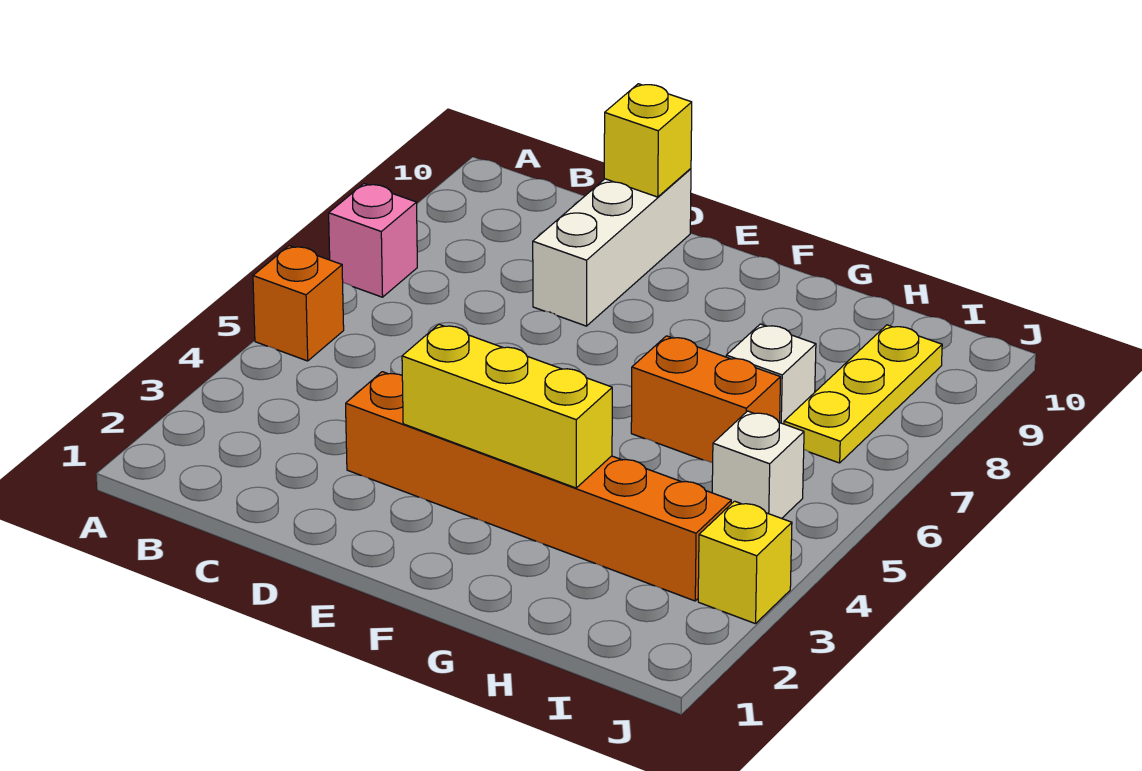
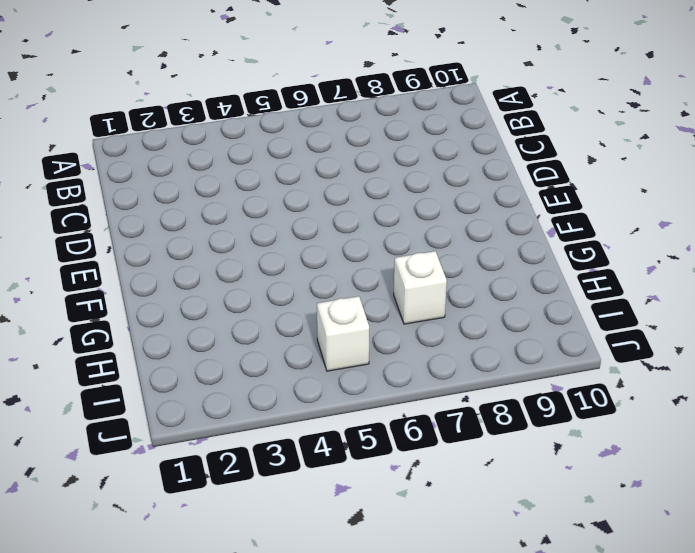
none -> orange 1x1 brick [253,246,344,361]
none -> pink 1x1 brick [329,184,417,297]

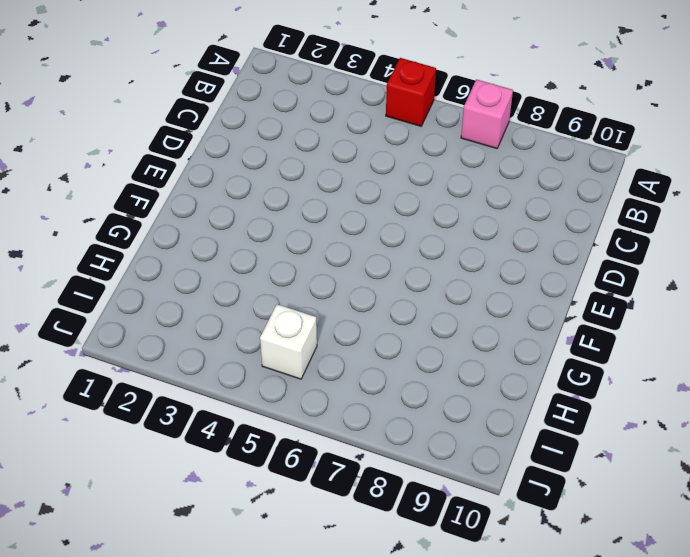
red 1x1 brick [386,58,436,126] -> orange 1x1 brick [253,246,344,361]
none -> orange 1x6 brick [346,372,731,601]
none -> white 1x3 brick [533,169,691,326]

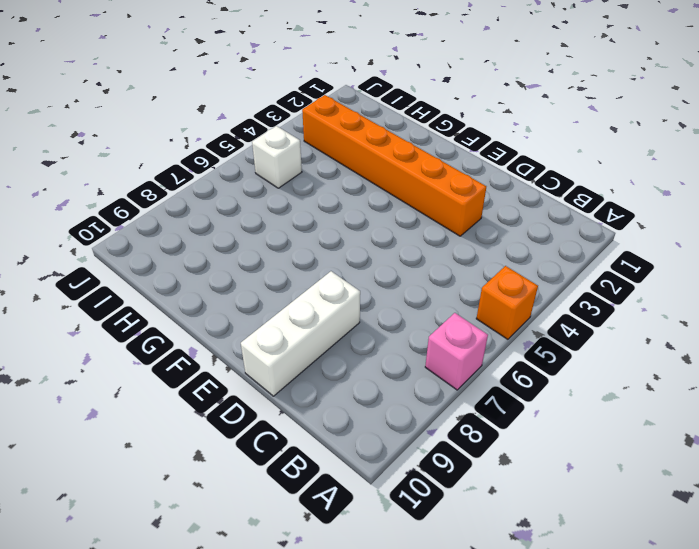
none -> orange 1x2 brick [631,336,781,463]
none -> white 1x1 brick [726,324,816,424]

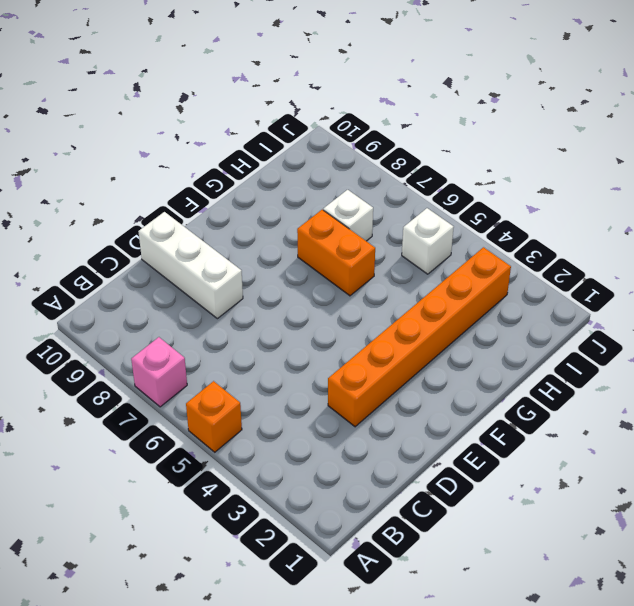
orange 1x2 brick [297,210,375,296] -> orange 1x2 brick turned to [631,336,781,463]
none -> yellow 1x3 plate [784,325,942,463]
none -> yellow 1x1 brick [698,501,792,624]

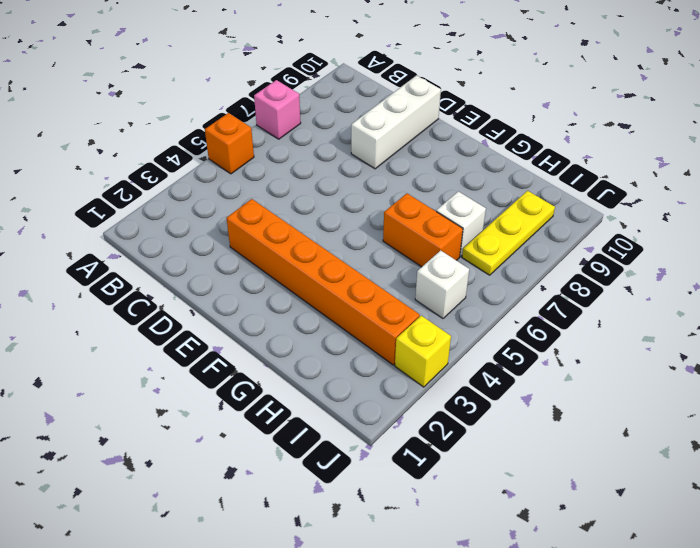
none -> yellow 1x1 brick [604,84,692,197]
none -> yellow 1x3 brick [402,324,612,488]

